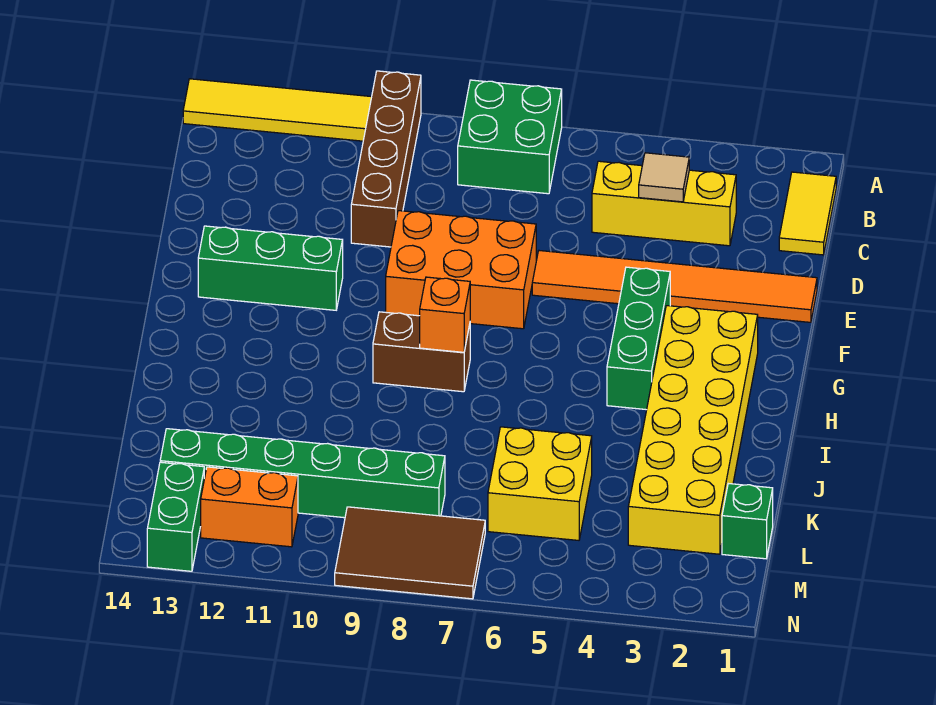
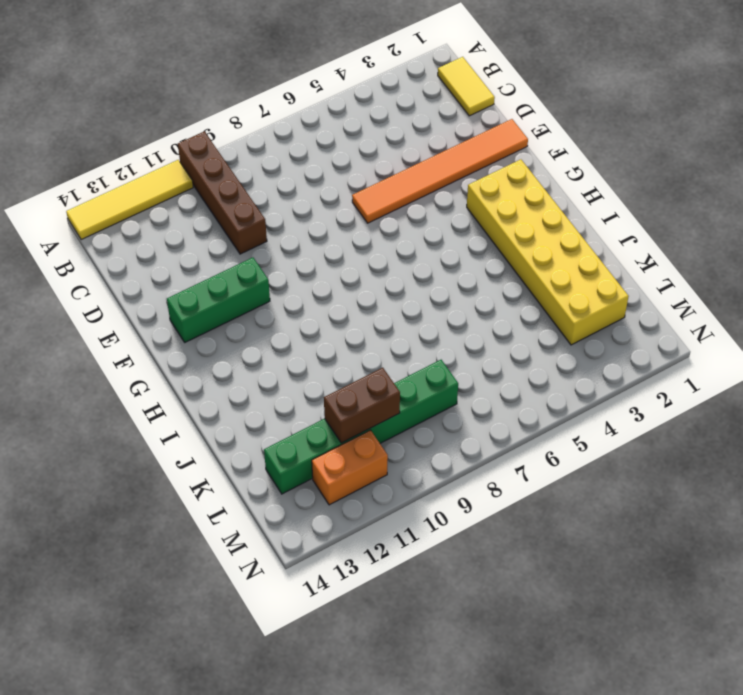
brown 1x2 brick [324,368,400,443] -> brown 1x2 brick moved to [373,312,470,392]
none -> green 2x2 brick [458,80,562,194]
none -> yellow 1x3 brick [592,161,736,246]
none -> orange 2x3 brick [386,211,536,329]

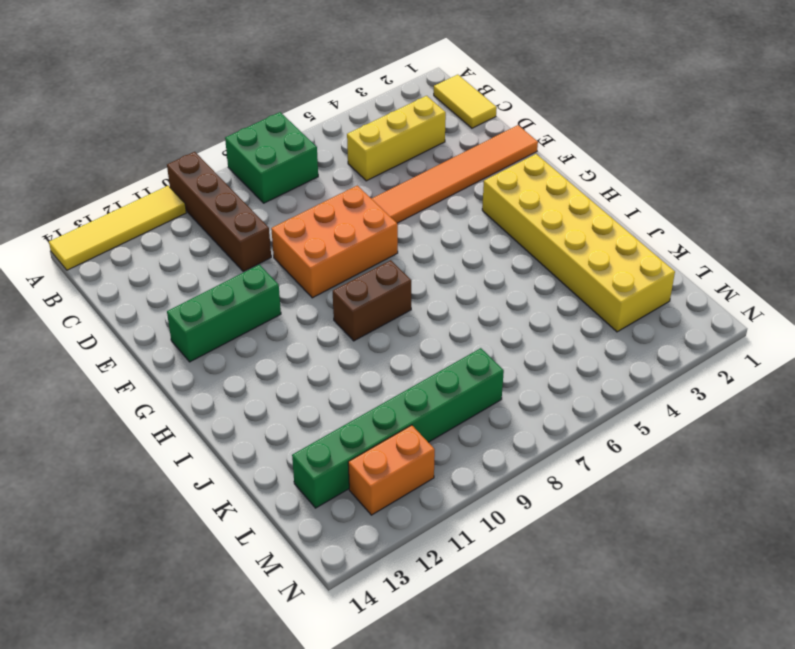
none -> green 1x3 brick [607,267,670,410]
none -> yellow 2x2 brick [488,427,592,540]
none -> green 1x1 brick [722,484,773,559]

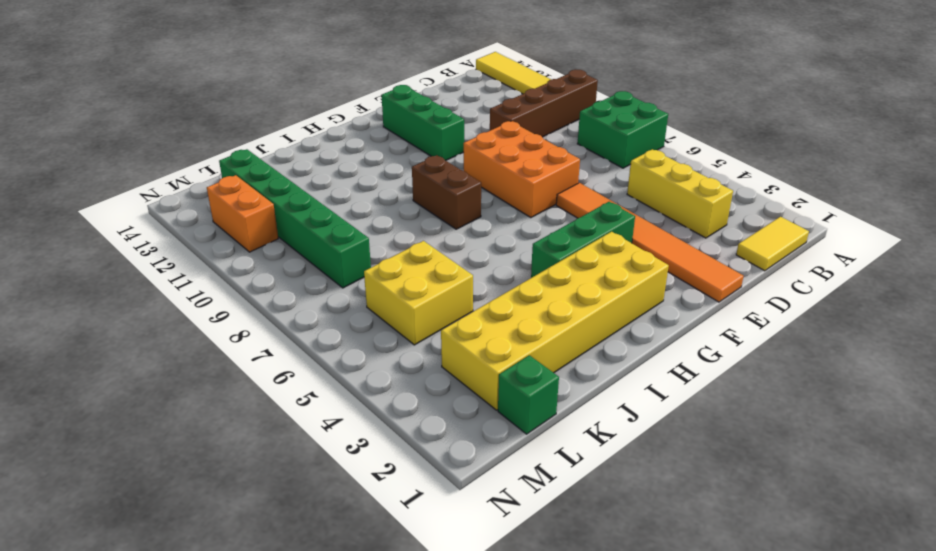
none -> brown 2x3 tile [335,507,485,599]
none -> green 1x2 brick [147,462,204,571]
none -> tan 1x1 tile [639,153,689,202]

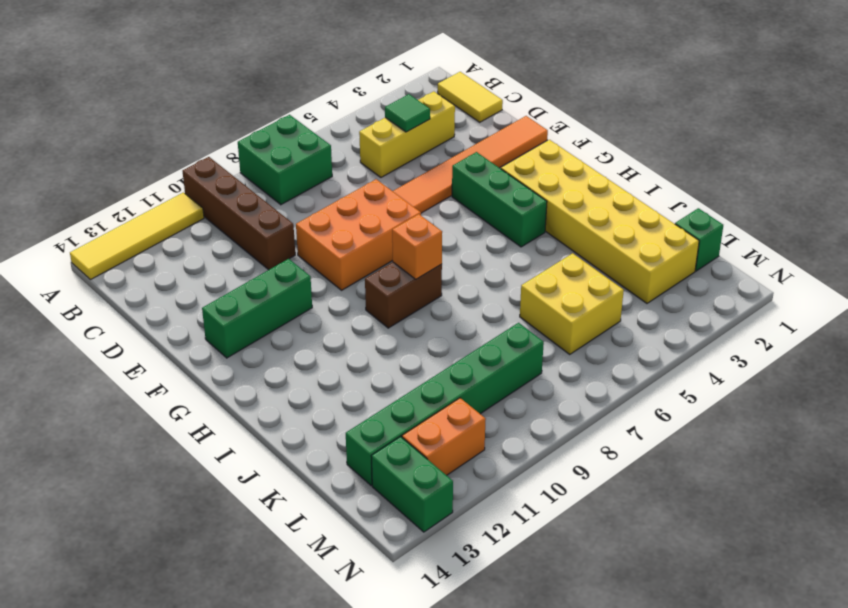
green 1x1 tile [385,94,430,132] -> tan 1x1 tile [639,153,689,202]
none -> brown 2x3 tile [335,507,485,599]

